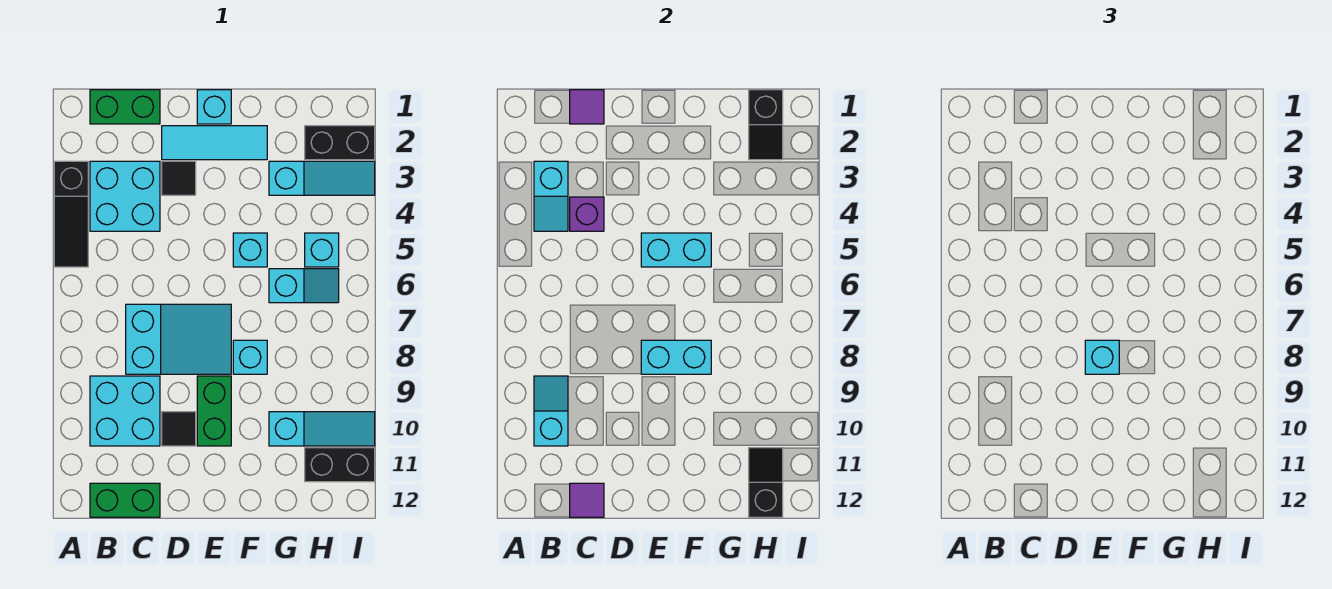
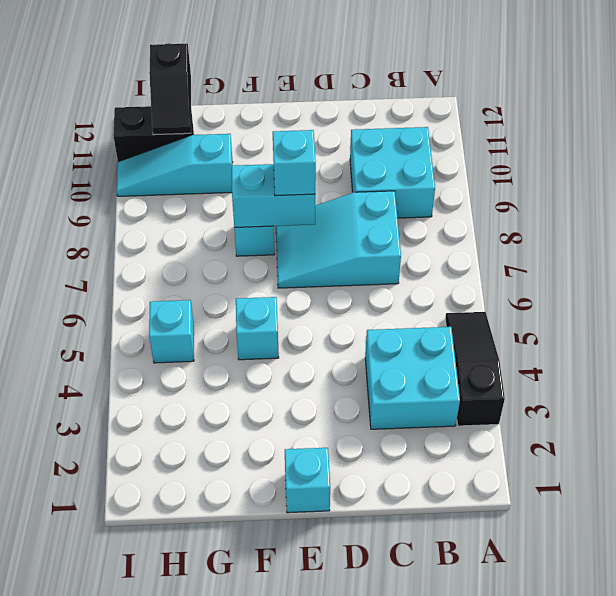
none -> green 1x2 brick [90,90,160,124]
none -> green 1x2 brick [90,483,160,517]
none -> cyan 1x3 tile [162,126,267,160]

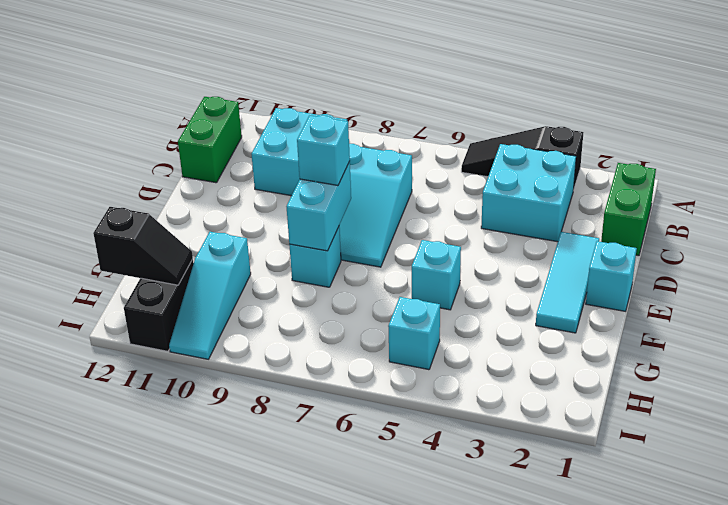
none -> black 1x1 tile [162,161,196,195]
none -> black 1x1 tile [162,412,196,446]
none -> green 1x2 brick [197,376,231,446]

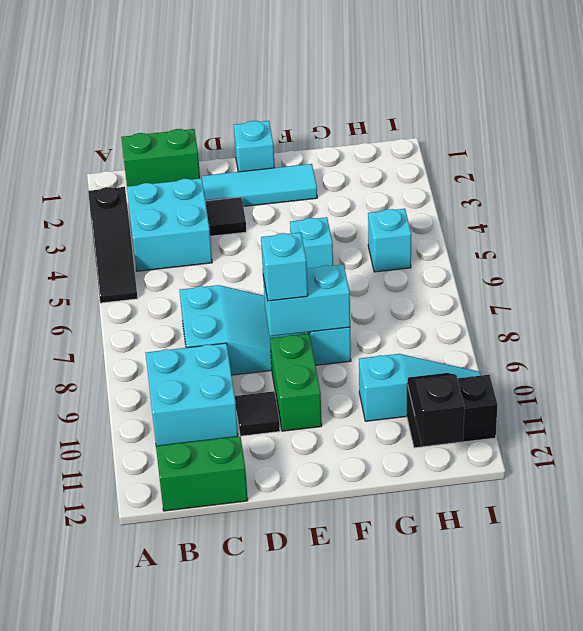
none -> cyan 1x3 slope [269,161,375,195]
none -> cyan 1x2 slope [269,269,339,303]
none -> black 1x2 brick [305,126,375,160]

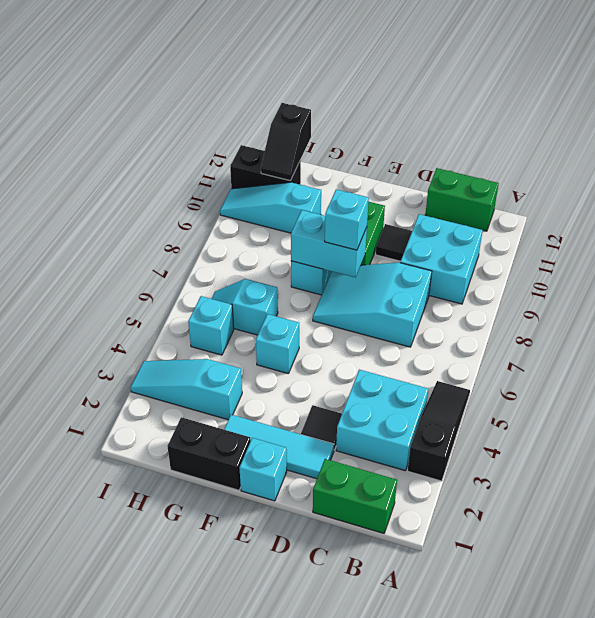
black 1x2 brick [167,417,251,490] -> black 1x2 brick moved to [305,126,375,160]
none -> cyan 1x2 slope [534,161,568,231]
none -> cyan 1x2 slope [534,376,568,446]
none -> purple 1x1 tile [570,90,604,124]

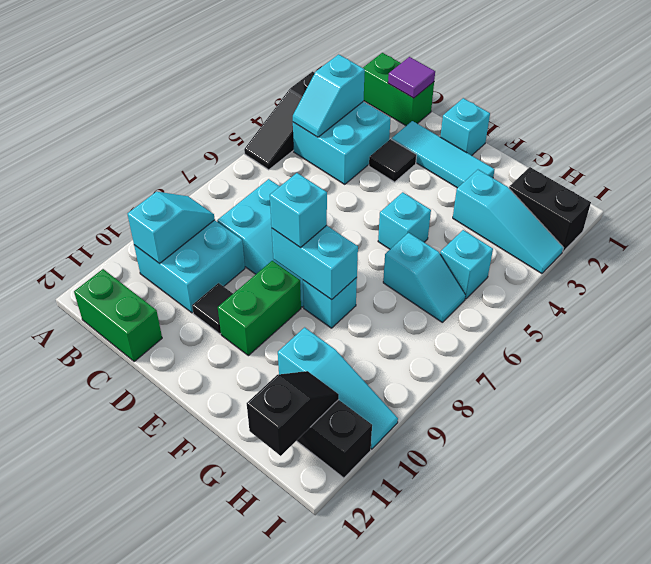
none -> purple 1x1 brick [570,197,604,231]
none -> purple 1x1 tile [570,483,604,517]
none -> cyan 1x2 brick [641,233,711,267]

